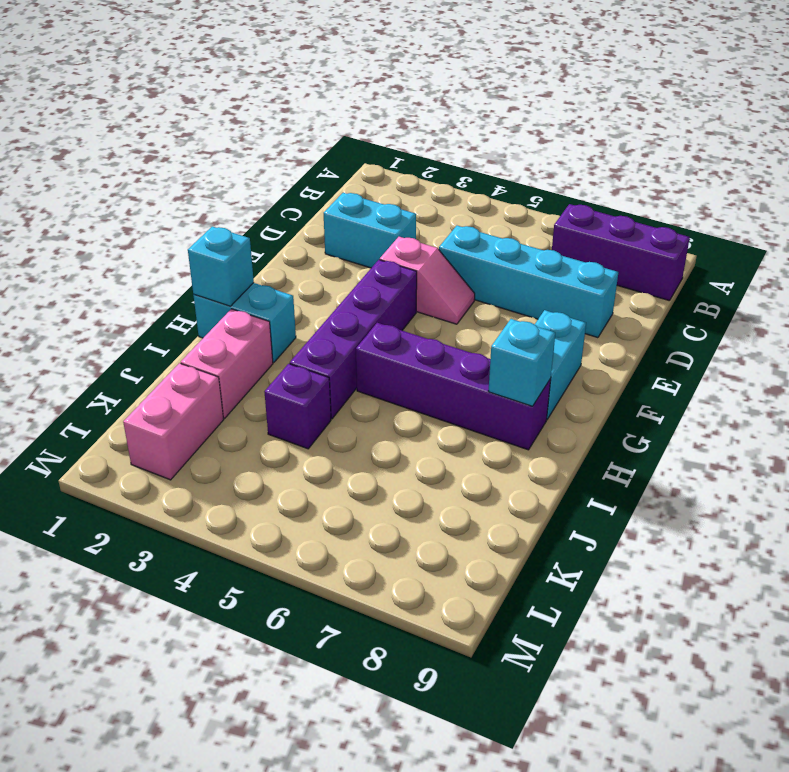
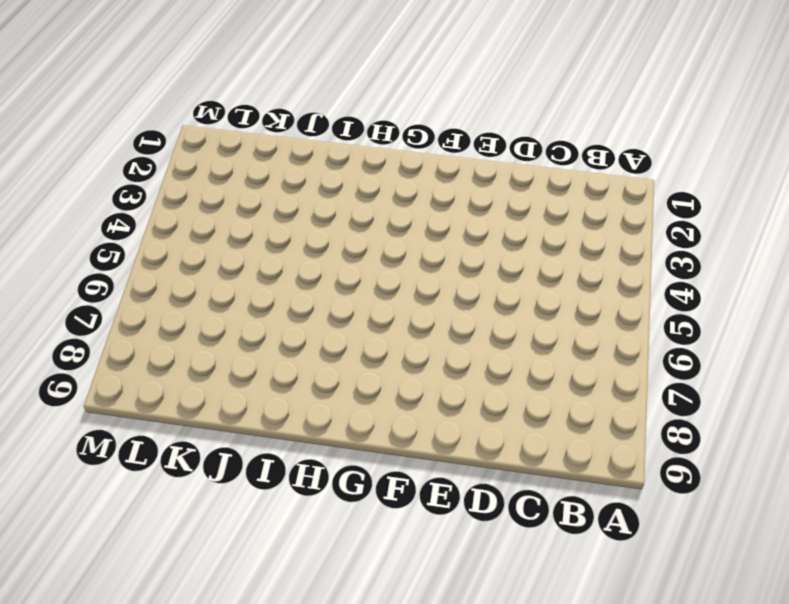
none -> purple 1x3 brick [552,204,690,301]
none -> cyan 1x2 brick [324,193,416,268]
none -> cyan 1x4 brick [439,226,618,338]

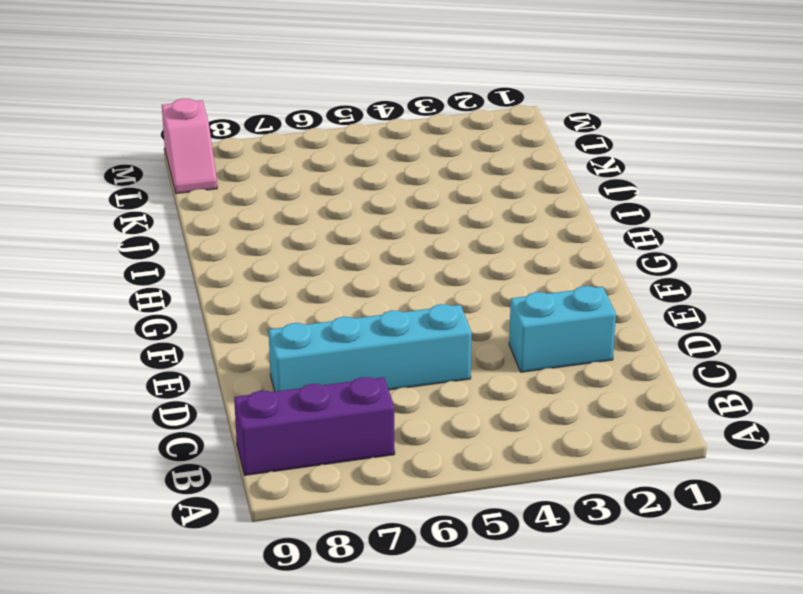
pink 1x2 slope [162,99,217,194] -> pink 1x2 slope turned to [380,237,475,324]
none -> purple 1x4 brick [290,260,417,419]
none -> cyan 1x2 brick [535,310,586,419]
none -> cyan 1x2 brick [193,283,296,362]

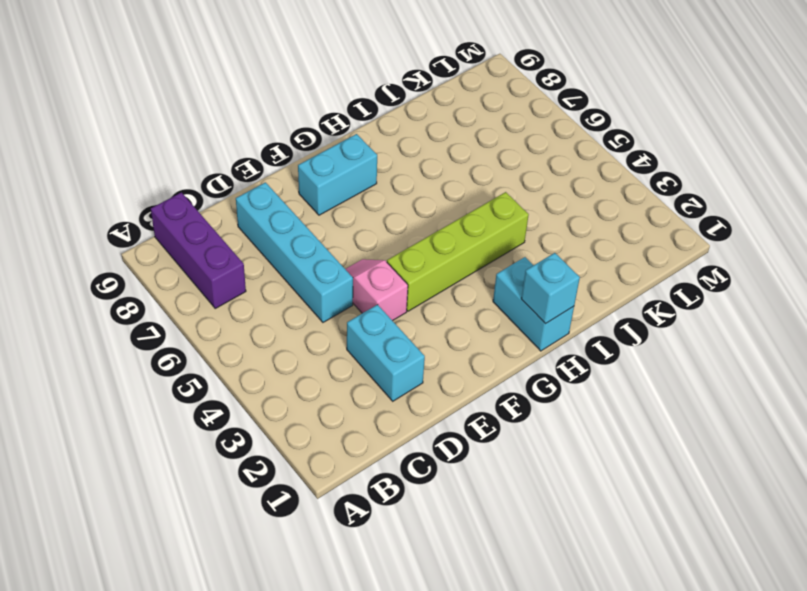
lime 1x4 brick [387,192,529,311] -> purple 1x4 brick [290,260,417,419]
none -> purple 1x4 brick [356,323,551,450]
none -> pink 1x2 brick [181,309,273,418]
none -> purple 1x1 brick [264,364,331,449]

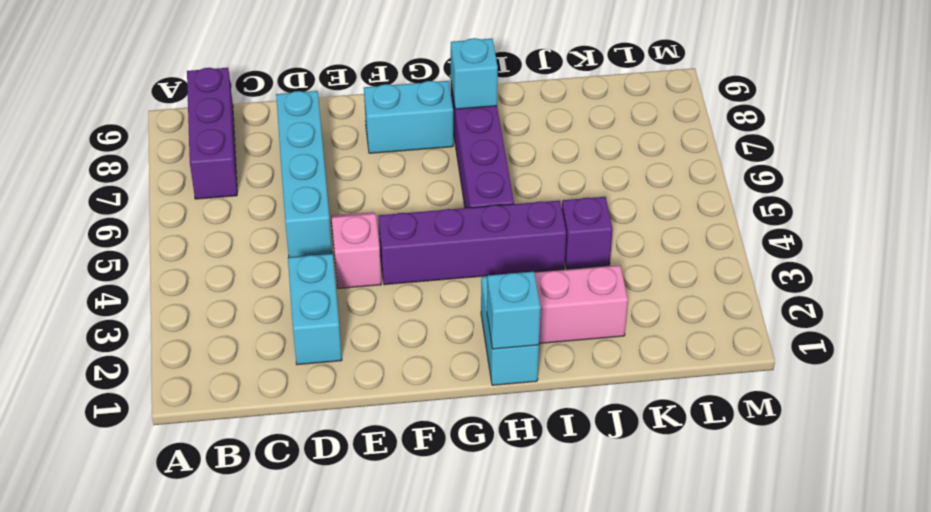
none -> pink 1x2 brick [123,363,224,480]

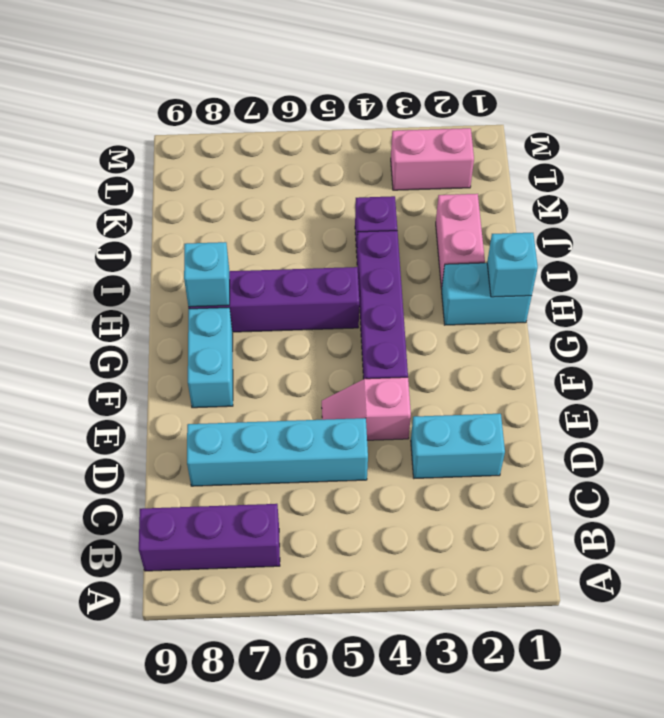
pink 1x2 brick [391,128,474,190] -> pink 1x2 brick turned to [123,363,224,480]

